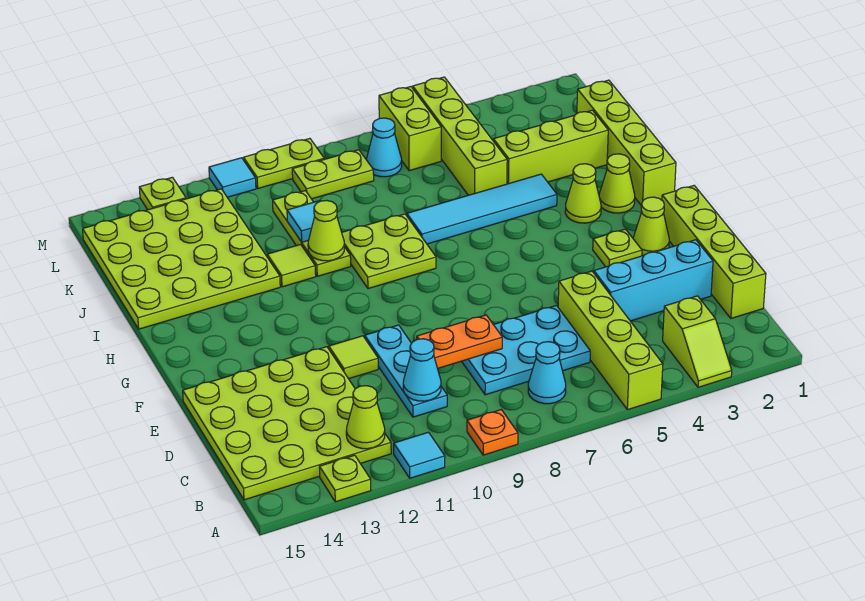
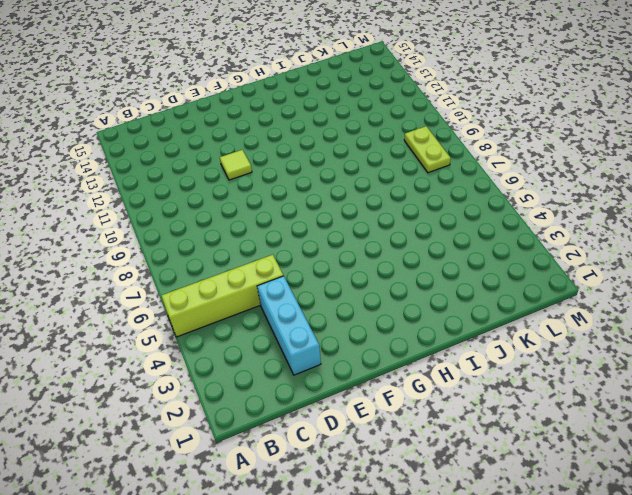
none -> lime 1x2 slope [663,296,732,387]
none -> orange 1x1 plate [467,410,518,455]
none -> cyan 1x1 tile [394,432,445,478]
none -> lime 1x1 plate [319,455,371,502]

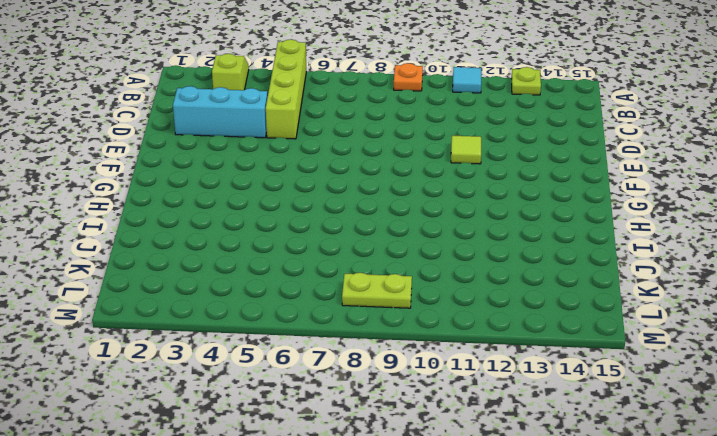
none -> cyan 1x1 cone [528,342,566,404]
none -> lime 4x4 plate [183,347,391,500]
none -> lime 1x4 brick [662,186,766,318]
none -> cyan 2x3 plate [462,305,590,395]

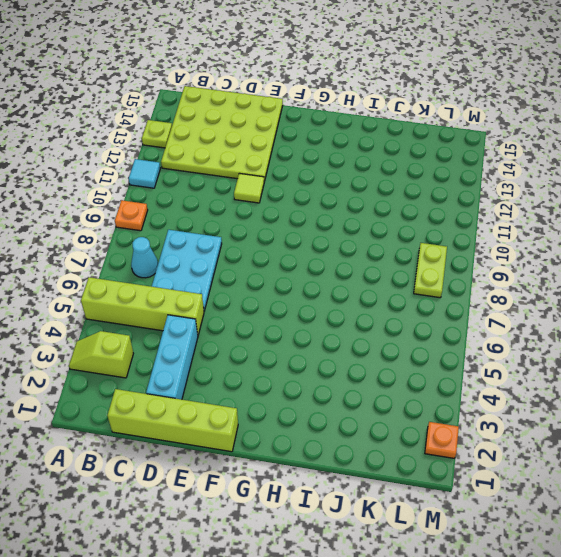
orange 1x1 plate [425,422,459,458] -> none
none -> cyan 1x3 plate [365,325,447,417]
none -> lime 1x1 cone [633,197,669,256]
none -> lime 1x1 plate [593,229,642,267]
none -> lime 1x4 brick [577,80,676,204]

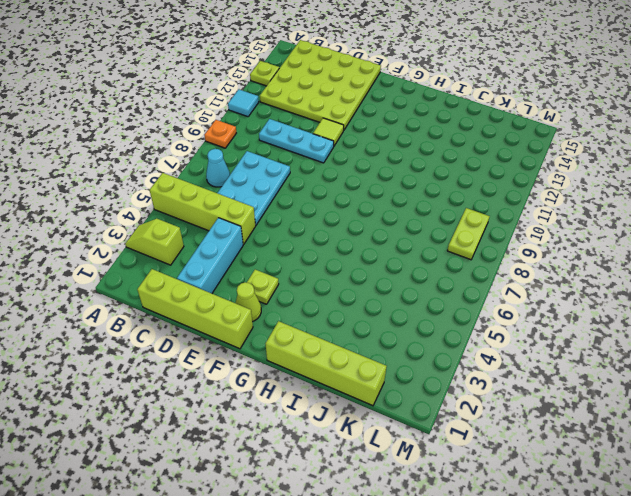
none -> lime 1x1 cone [599,154,635,213]
none -> lime 1x1 cone [565,164,601,223]
none -> lime 2x2 plate [342,214,436,289]
none -> cyan 1x4 tile [407,174,557,244]

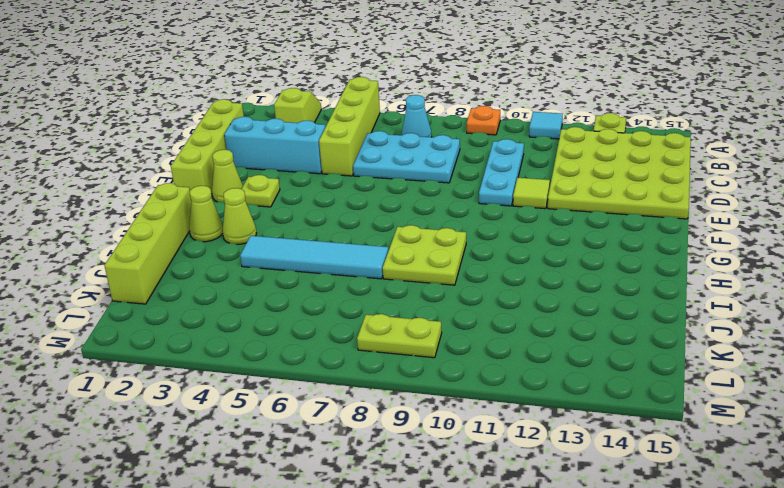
none -> lime 1x3 plate [273,191,351,276]
none -> lime 1x1 tile [267,244,316,287]
none -> lime 4x4 plate [83,189,280,329]
none -> lime 1x3 brick [493,110,608,184]

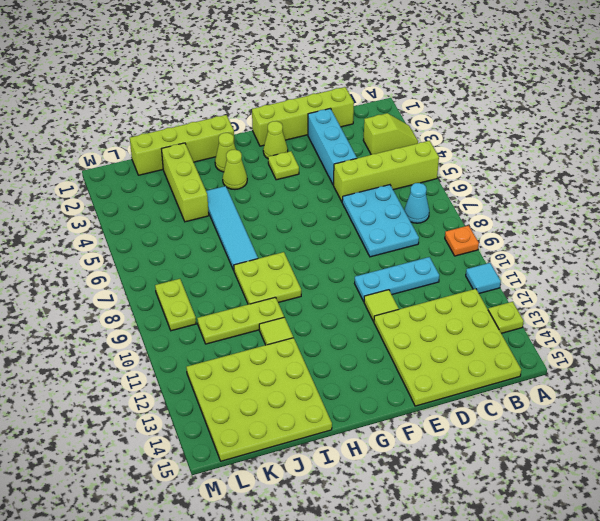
none -> lime 1x4 brick [413,77,507,195]
none -> lime 1x2 brick [379,87,441,171]
none -> cyan 1x1 cone [367,118,402,177]
none -> lime 1x2 plate [243,138,324,188]

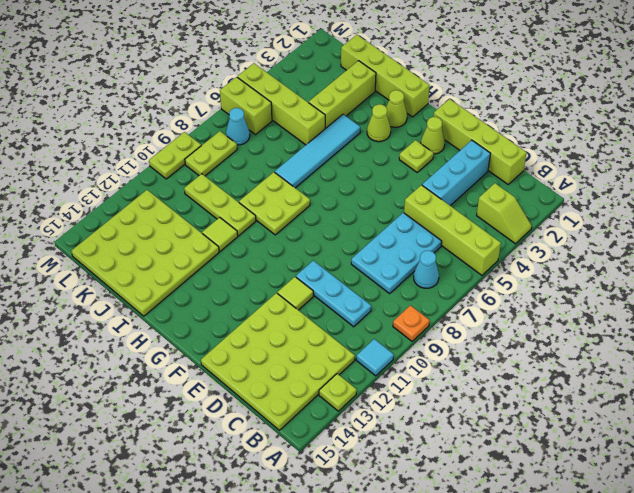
none -> cyan 1x1 tile [209,158,256,197]
none -> lime 1x1 plate [139,177,186,210]
none -> lime 1x1 cone [346,386,385,449]
none -> cyan 1x1 cone [403,339,441,401]

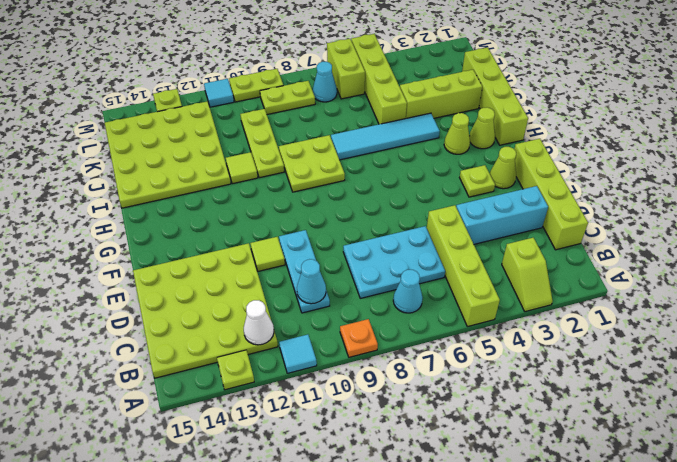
white 1x1 cone [244,300,274,345] -> lime 1x1 cone [346,386,385,449]
none -> orange 1x2 plate [417,315,502,368]
none -> lime 1x1 cone [308,200,345,261]
none -> cyan 1x1 tile [287,201,320,242]

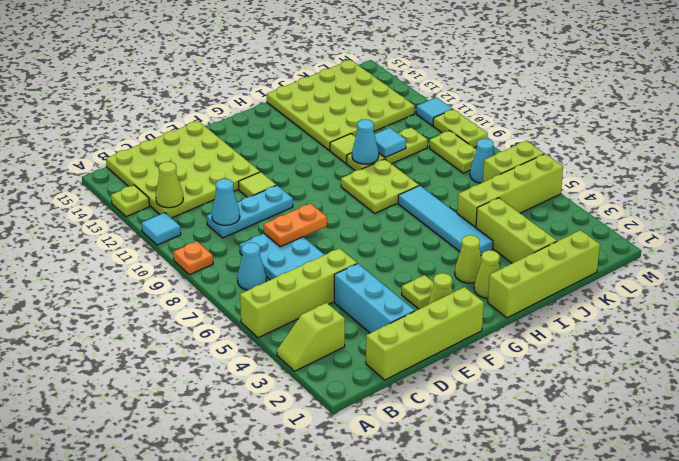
orange 1x2 plate [264,204,327,247] -> orange 1x2 plate turned to [417,315,502,368]
cyan 1x1 cone [352,119,379,164] -> lime 1x1 cone [308,200,345,261]
none -> lime 1x1 plate [139,177,186,210]

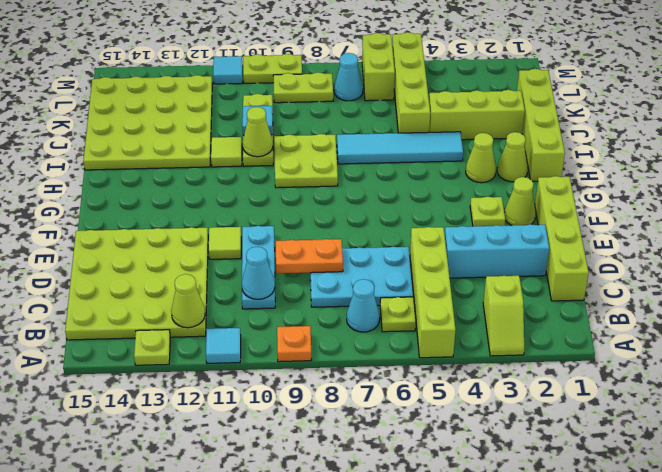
lime 1x1 plate [380,297,416,332] -> lime 1x1 plate moved to [139,177,186,210]

